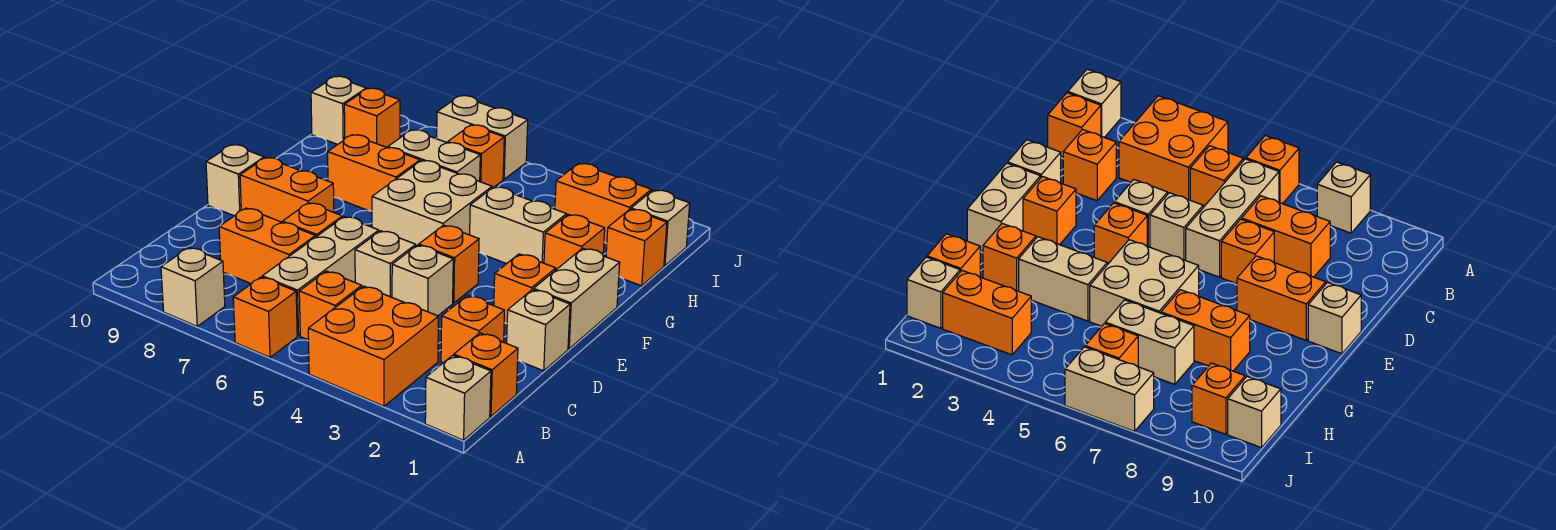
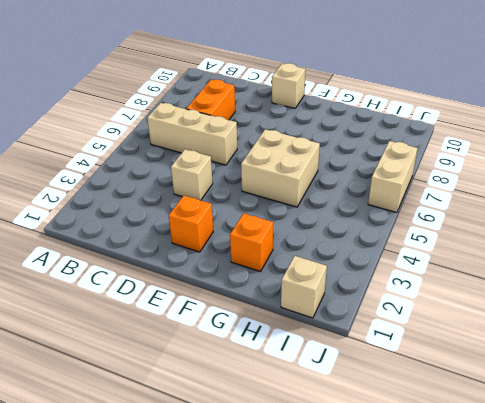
none -> tan 1x1 brick [425,355,491,440]
none -> orange 2x2 brick [308,286,438,406]
none -> orange 1x1 brick [233,277,297,357]
none -> tan 1x1 brick [161,248,225,326]

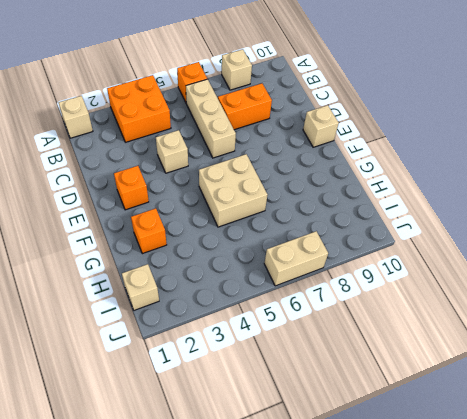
none -> orange 1x1 brick [454,333,518,417]
none -> orange 1x1 brick [299,271,362,340]
none -> orange 1x1 brick [441,296,504,363]
none -> tan 1x1 brick [507,290,570,371]

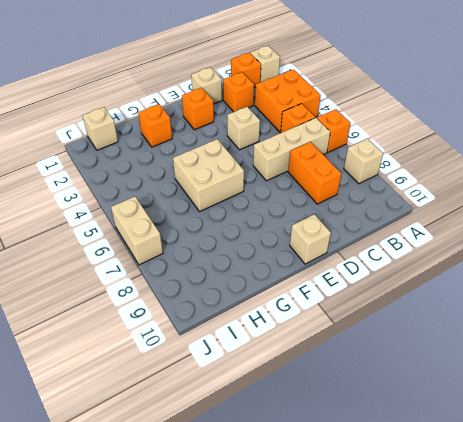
none -> tan 1x1 brick [355,231,416,297]
none -> orange 1x1 brick [283,203,343,237]
none -> tan 1x2 brick [534,248,620,349]
none -> orange 1x1 brick [419,225,479,303]

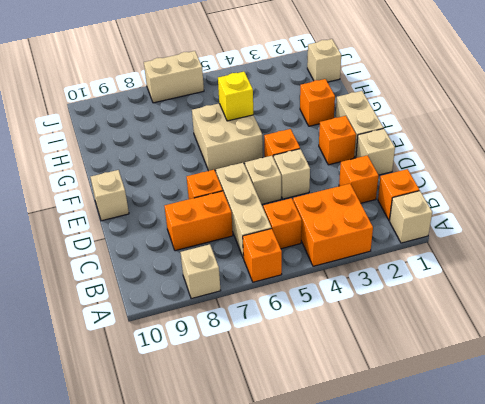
yellow 1x1 brick [218,72,253,121] -> none
none -> orange 1x2 brick [240,158,334,222]
none -> tan 1x2 brick [470,187,567,264]
none -> orange 1x2 brick [328,135,420,211]
none -> orange 1x1 brick [606,209,667,286]

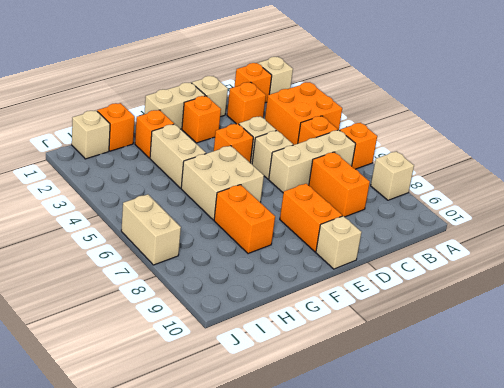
none -> orange 1x1 brick [283,203,343,237]
none -> tan 1x2 brick [388,130,480,181]
none -> orange 1x2 brick [555,163,651,244]
none -> orange 1x1 brick [448,125,504,188]

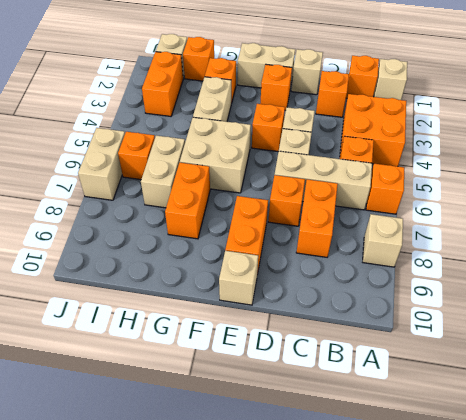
none -> orange 1x1 brick [344,88,400,148]
none -> tan 1x1 brick [311,76,366,145]

